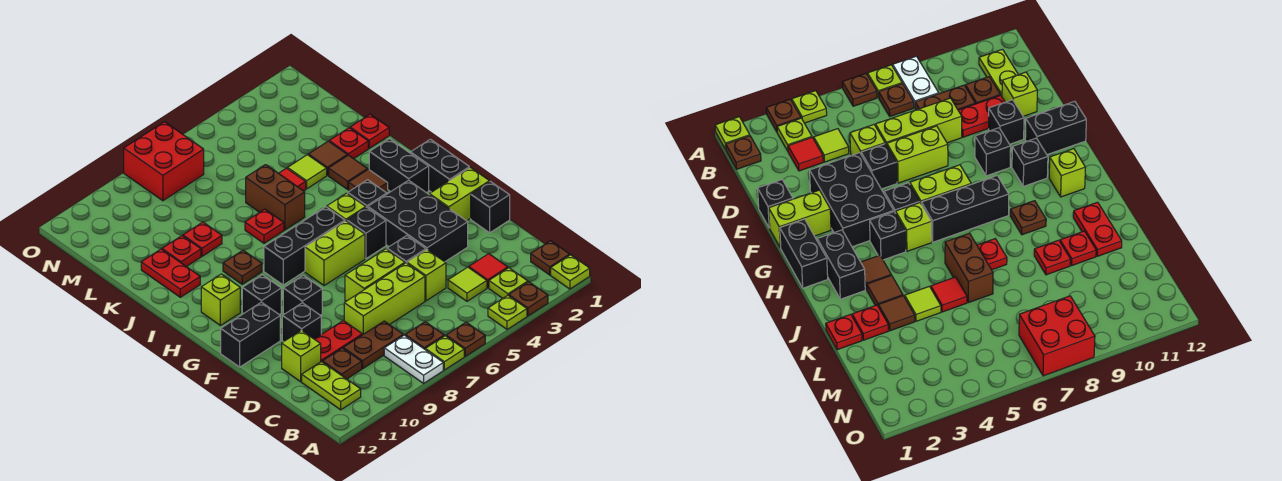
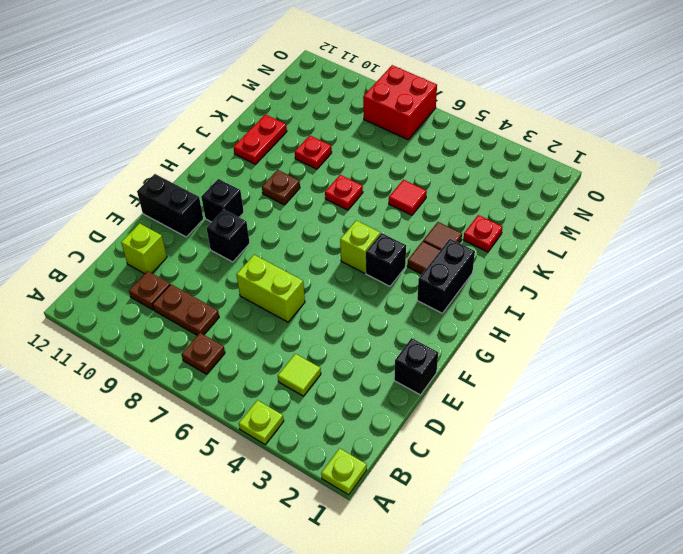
none -> brown 1x1 plate [509,282,548,316]
none -> brown 1x1 plate [446,322,485,356]
none -> lime 1x1 plate [425,336,464,370]
none -> white 1x2 plate [384,335,443,383]

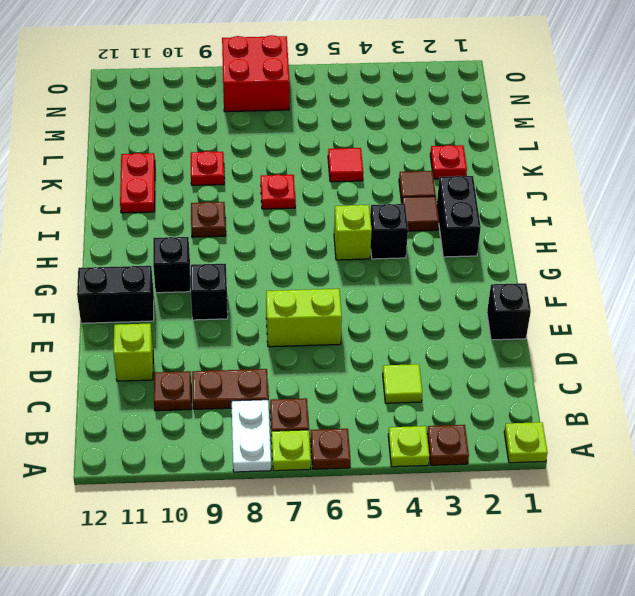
none -> brown 1x1 plate [531,241,570,275]
none -> lime 1x1 plate [489,268,528,298]
none -> lime 1x2 plate [302,361,361,410]
none -> red 1x1 tile [469,254,508,288]

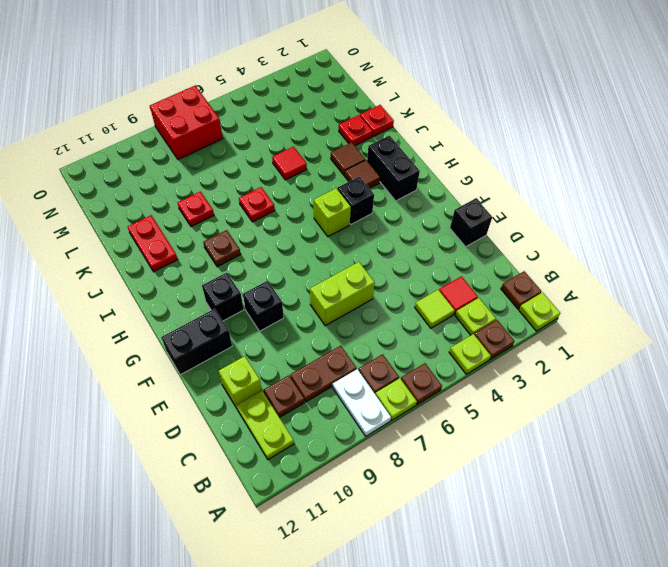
none -> lime 1x1 brick [407,250,446,301]
none -> lime 1x3 brick [344,263,425,335]
none -> red 1x2 plate [315,321,362,362]
none -> black 2x3 brick [368,180,468,262]

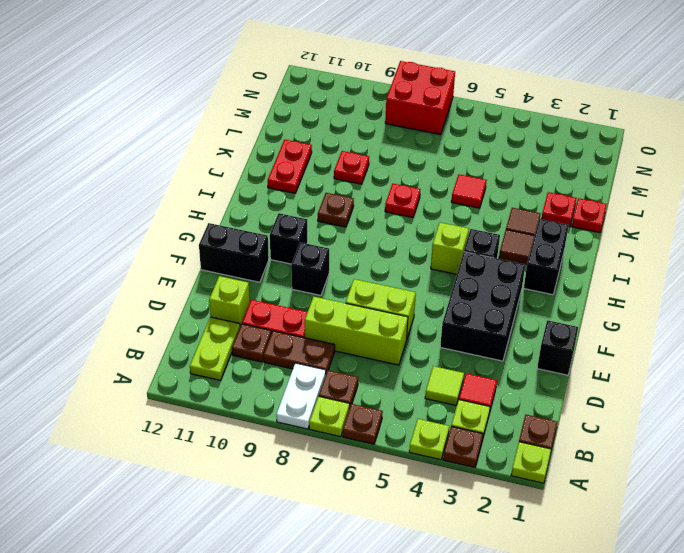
none -> lime 1x1 brick [407,250,446,301]
none -> black 1x1 brick [387,236,426,263]
none -> black 1x1 brick [282,303,321,342]
none -> lime 1x2 brick [430,167,489,221]

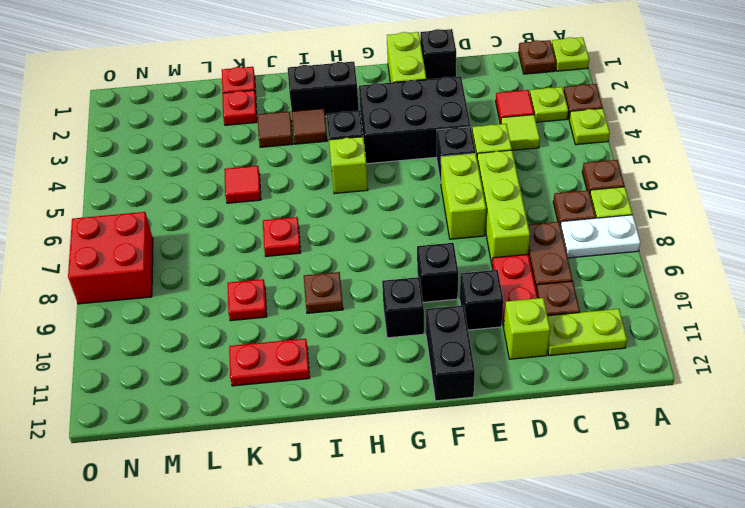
none -> black 1x2 brick [410,139,469,192]
none -> black 1x1 brick [347,207,386,259]
none -> lime 1x2 brick [305,221,365,286]
none -> black 1x3 brick [264,207,345,285]

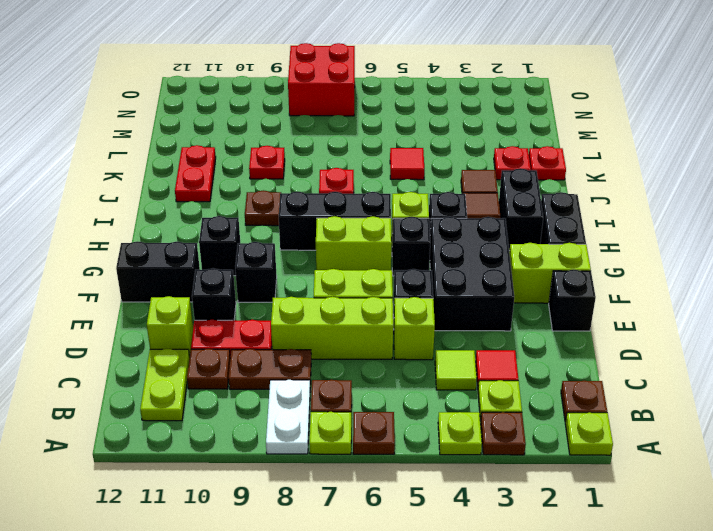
none -> lime 1x1 brick [201,274,240,325]
none -> brown 1x2 brick [246,165,305,230]
none -> brown 1x1 tile [308,141,347,175]
none -> lime 1x1 tile [288,155,327,189]

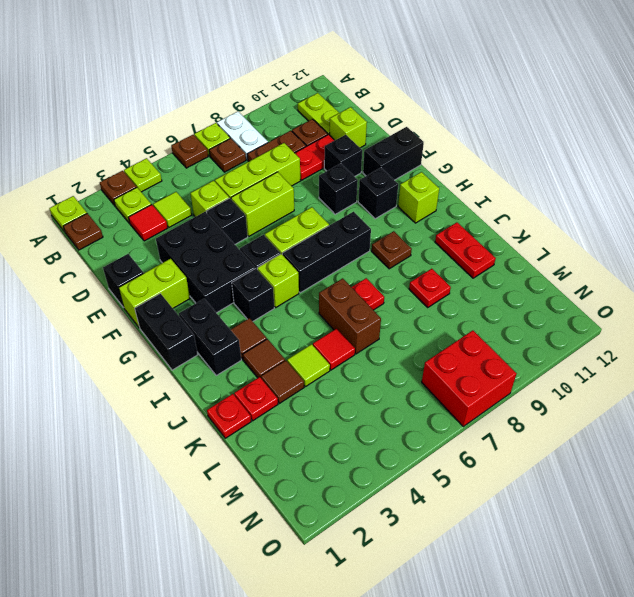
none -> red 1x1 plate [162,236,201,267]

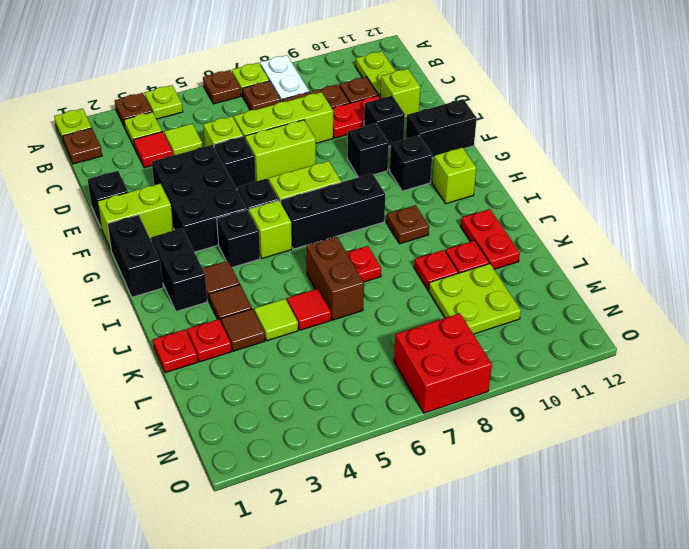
lime 2x2 plate [429,263,521,334] -> none

